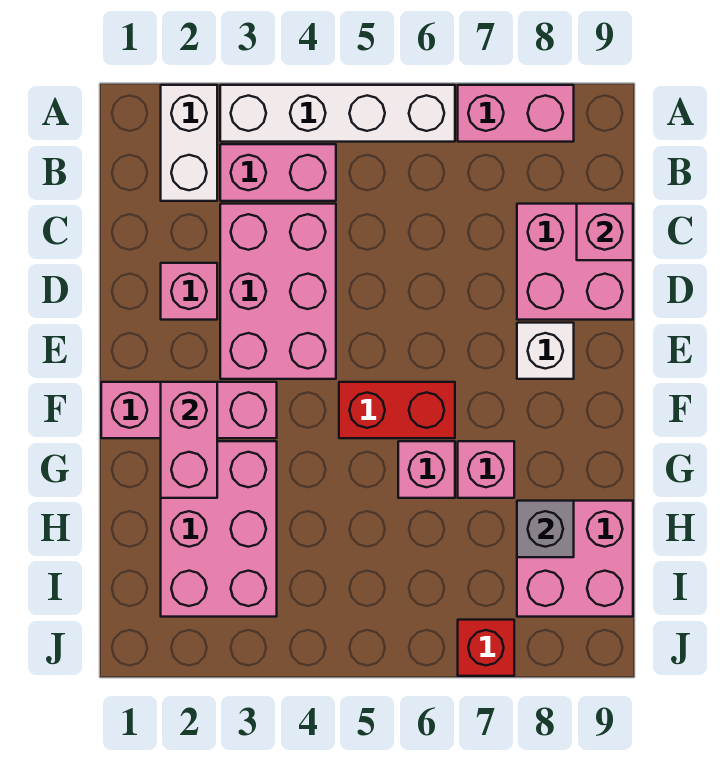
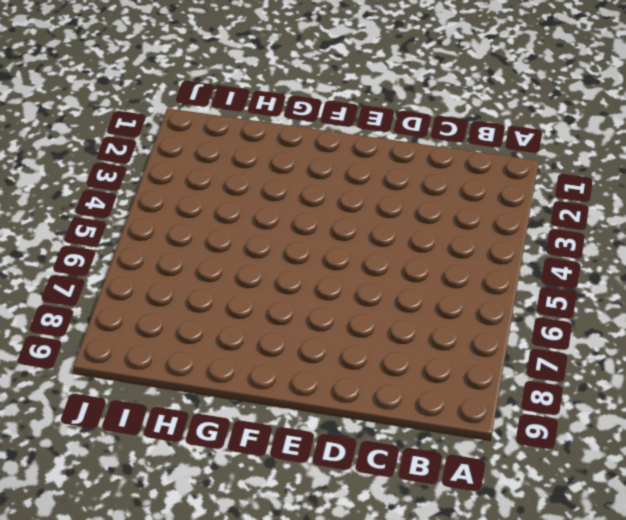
none -> white 1x2 brick [161,85,217,201]
none -> white 1x4 brick [220,85,455,142]
none -> pink 1x2 brick [458,85,574,142]

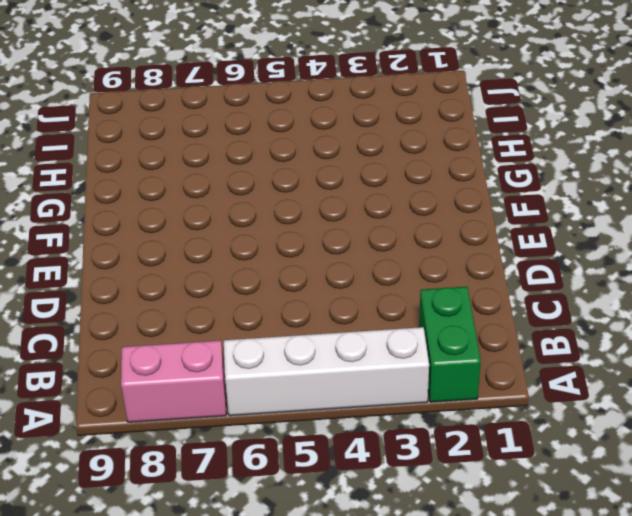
green 1x2 brick [419,287,481,402] -> white 1x2 brick [161,85,217,201]
none -> pink 1x2 brick [220,144,336,201]
none -> pink 2x3 brick [220,204,336,379]
none -> pink 2x2 brick [517,204,633,320]

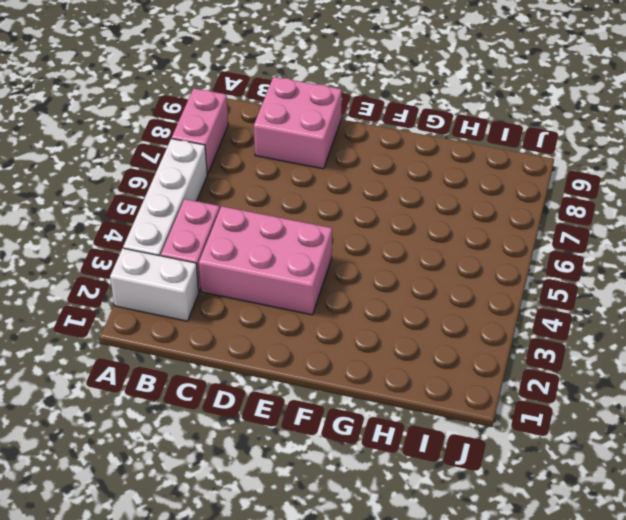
none -> pink 1x1 brick [161,263,217,320]
none -> white 1x1 brick [517,323,574,379]
none -> pink 1x3 brick [101,382,277,438]

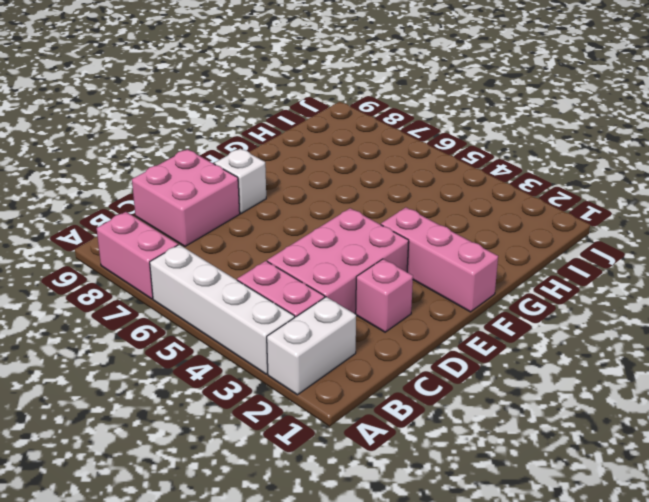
none -> red 1x2 brick [339,382,455,438]
none -> pink 2x3 brick [161,441,277,617]
none -> pink 1x1 brick [398,441,455,498]

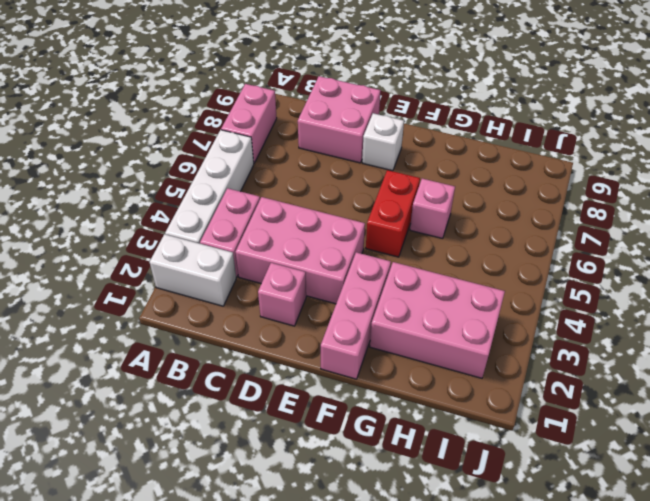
none -> pink 1x1 brick [458,441,514,498]
none -> pink 2x2 brick [517,501,633,617]
none -> red 1x1 brick [458,620,514,676]

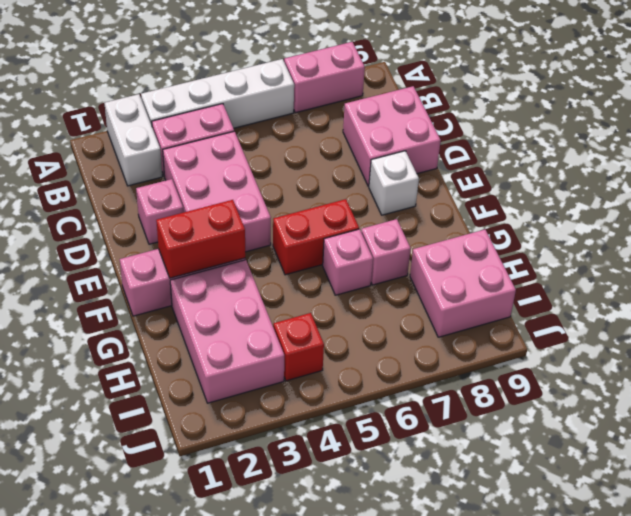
red 1x2 brick [156,200,245,278] -> pink 1x2 brick [161,382,217,498]
red 1x1 brick [274,313,324,381] -> red 1x1 brick moved to [458,620,514,676]
none -> pink 1x1 brick [577,204,633,260]
none -> grey 1x1 brick [517,501,574,557]

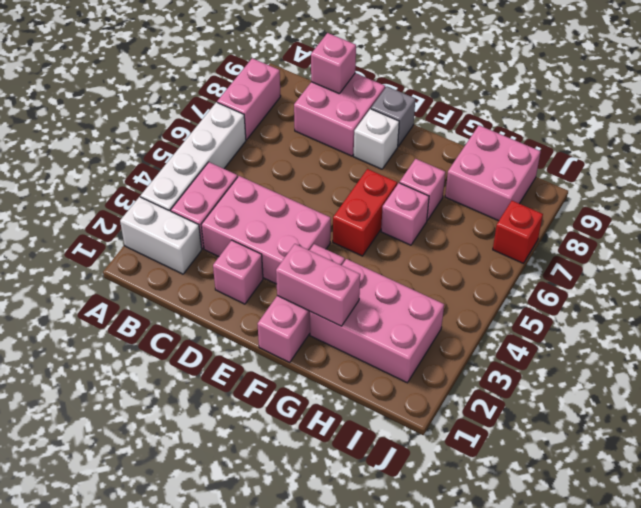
grey 1x1 brick [371,87,415,146] -> grey 1x1 brick moved to [517,501,574,557]

